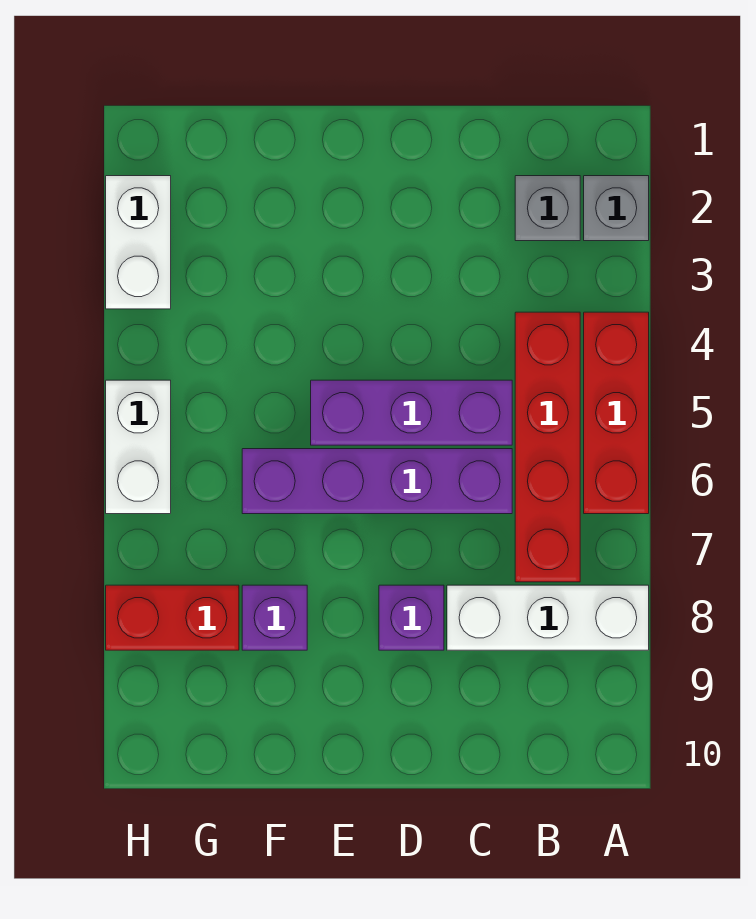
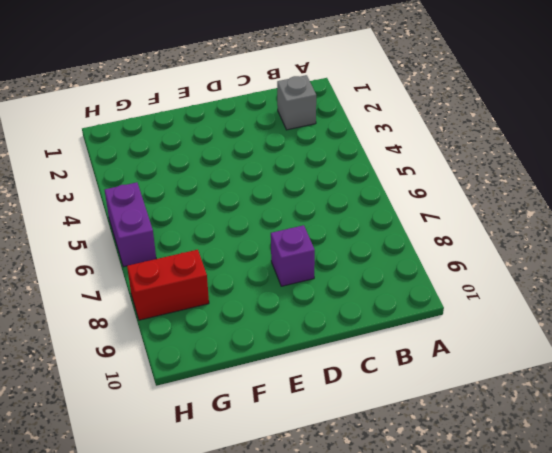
purple 1x2 brick [105,182,156,267] -> white 1x2 brick [106,380,171,514]
none -> grey 1x1 brick [584,176,649,241]
none -> red 1x3 brick [584,312,649,514]
none -> white 1x3 brick [447,585,649,650]

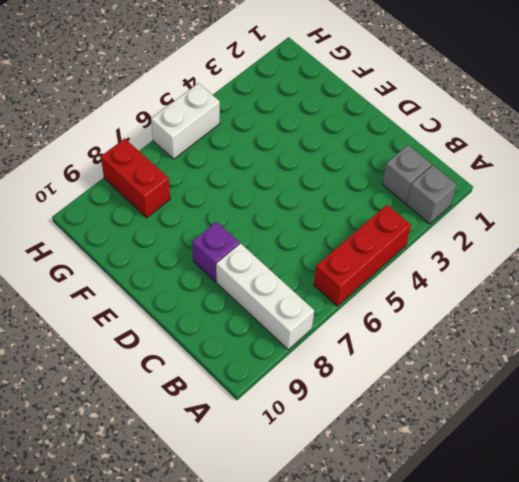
none -> red 1x4 brick [515,312,580,582]
none -> purple 1x3 brick [311,380,512,445]
none -> purple 1x4 brick [242,449,512,514]

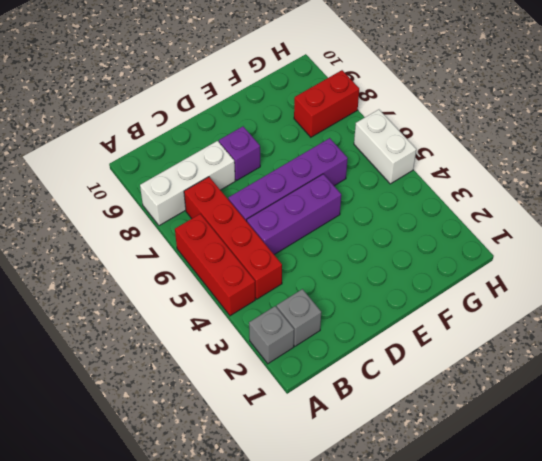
none -> purple 1x1 brick [242,585,307,650]
none -> white 1x2 brick [106,176,171,309]

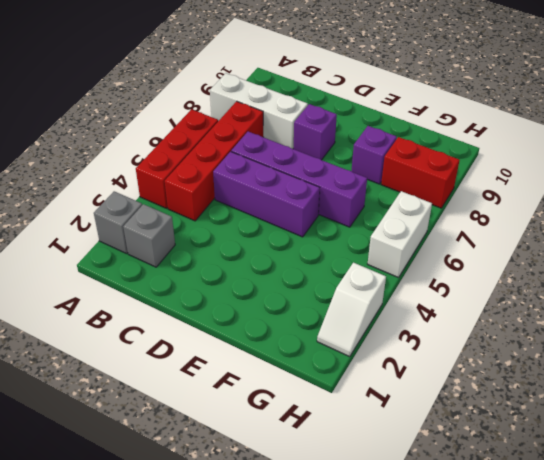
white 1x2 slope [317,263,386,357] -> white 1x2 brick [106,176,171,309]

